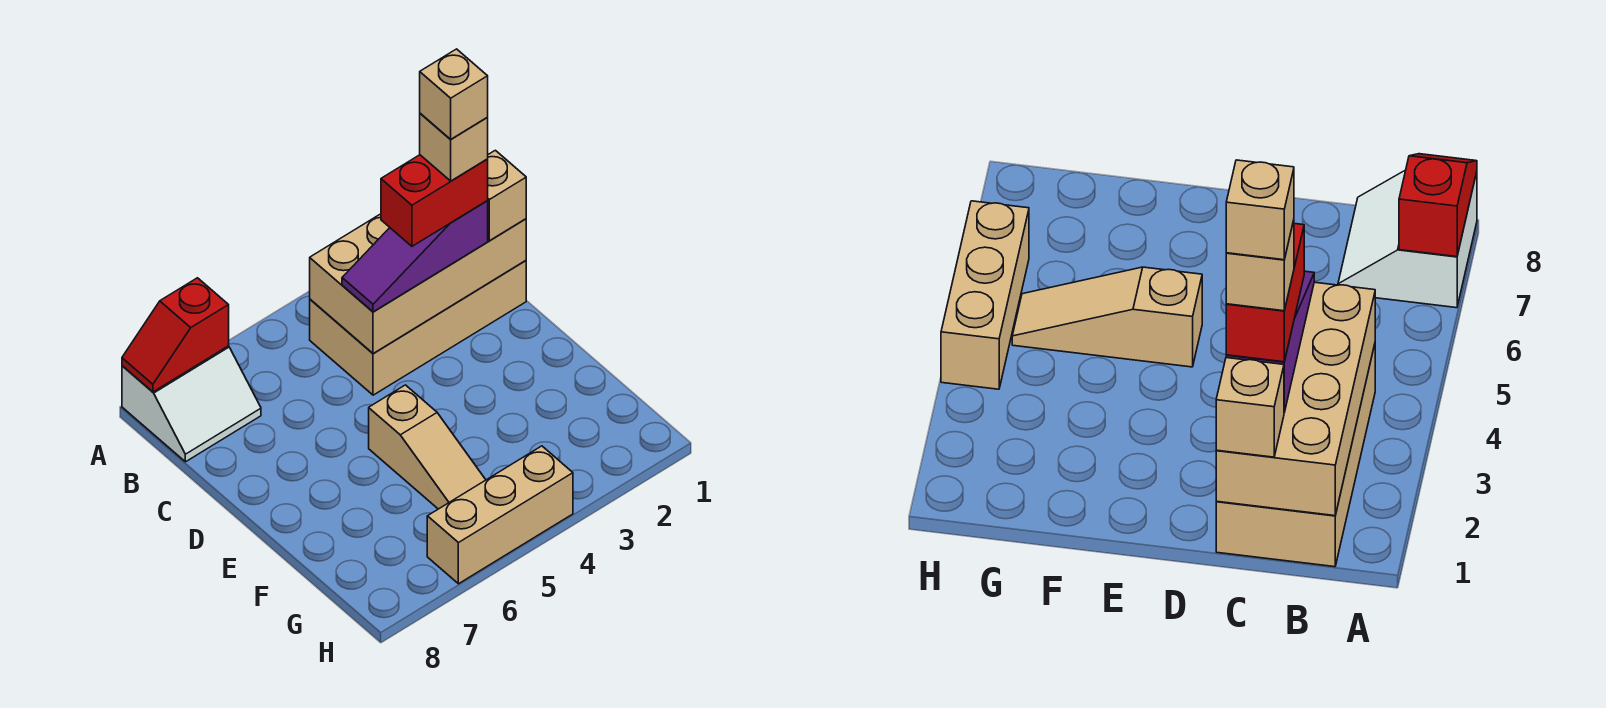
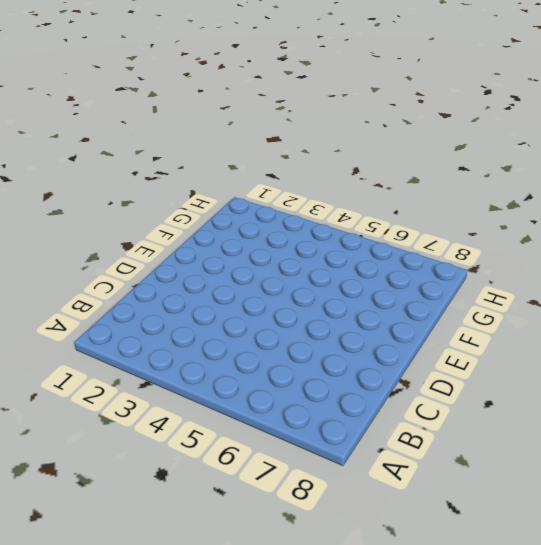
none -> white 2x2 slope [122,346,261,462]
none -> tan 2x4 brick [310,261,526,395]

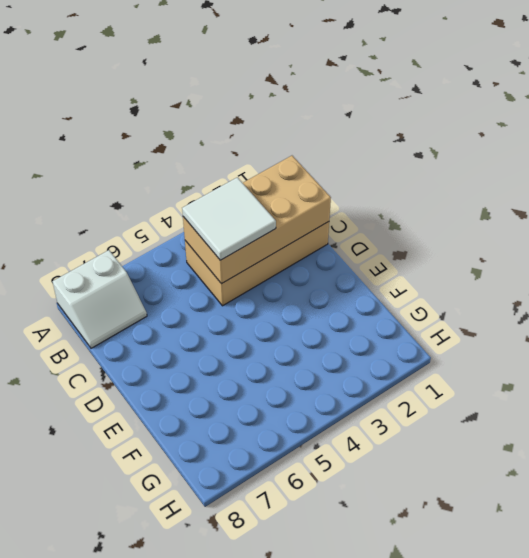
white 2x2 tile [182,177,276,260] -> purple 1x3 slope [342,201,488,312]
none -> tan 1x3 slope [369,385,486,509]
none -> tan 1x3 brick [427,446,573,584]

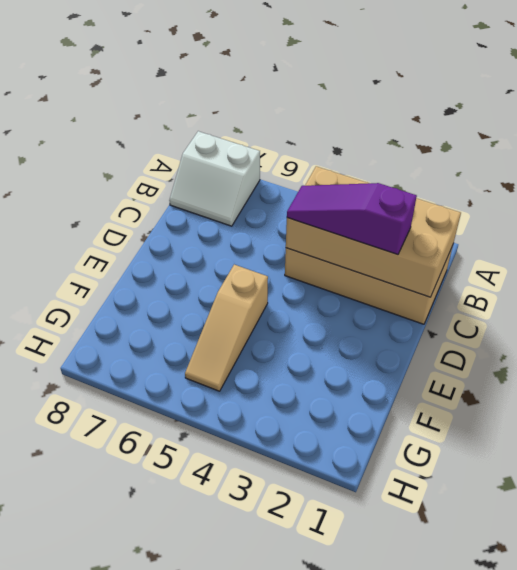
none -> tan 1x3 brick [427,446,573,584]
none -> red 1x2 slope [122,278,229,392]

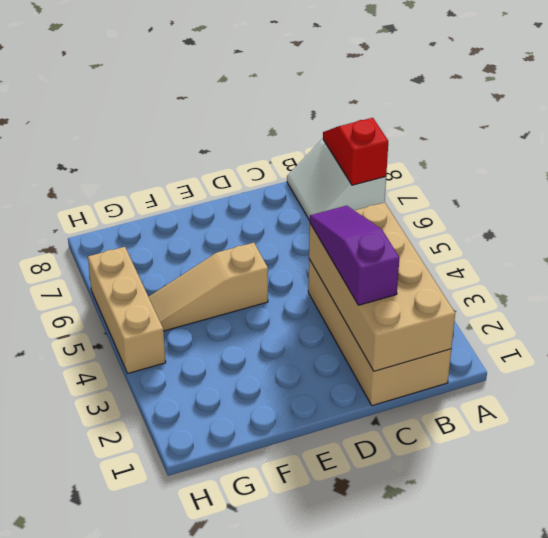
none -> tan 1x1 brick [487,150,526,241]
none -> red 1x2 brick [381,155,488,246]

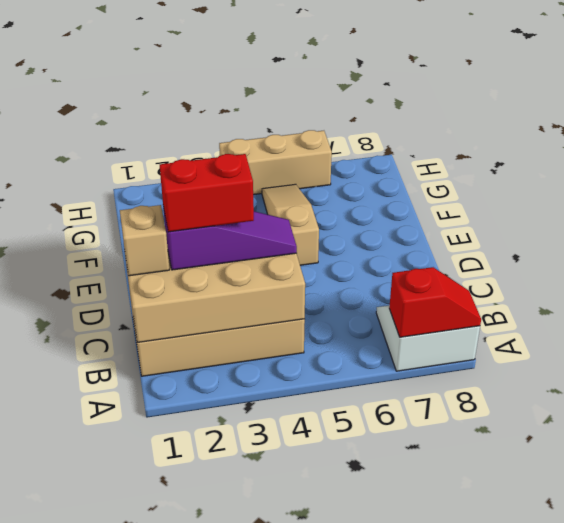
none -> tan 1x1 brick [420,113,488,181]
none -> tan 1x1 brick [420,49,488,139]

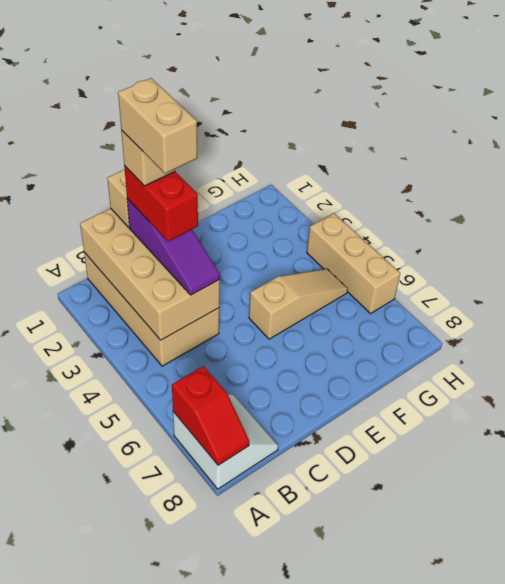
tan 1x2 brick [118,78,197,174] -> tan 1x1 brick [420,49,488,139]

